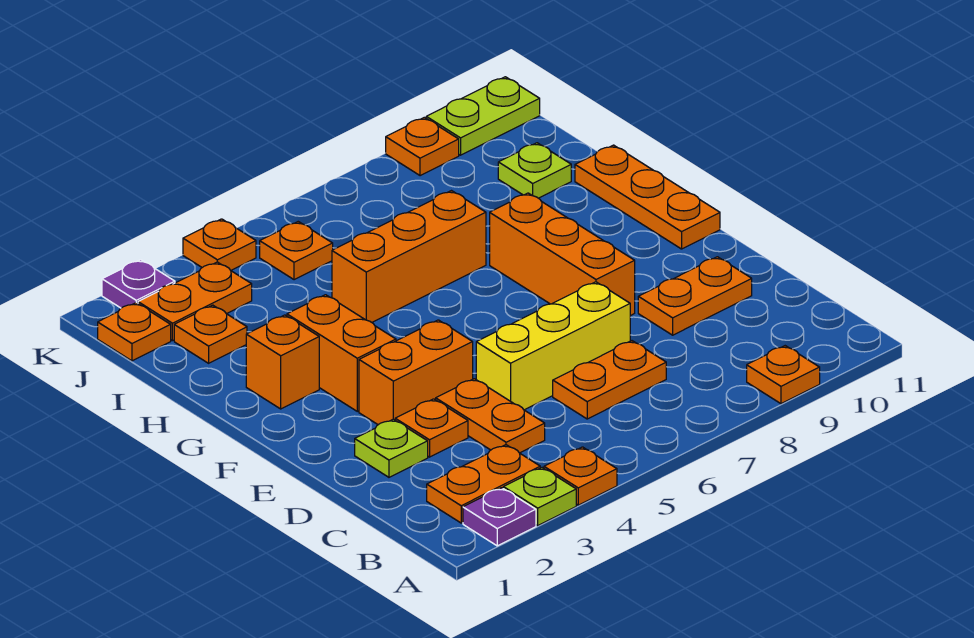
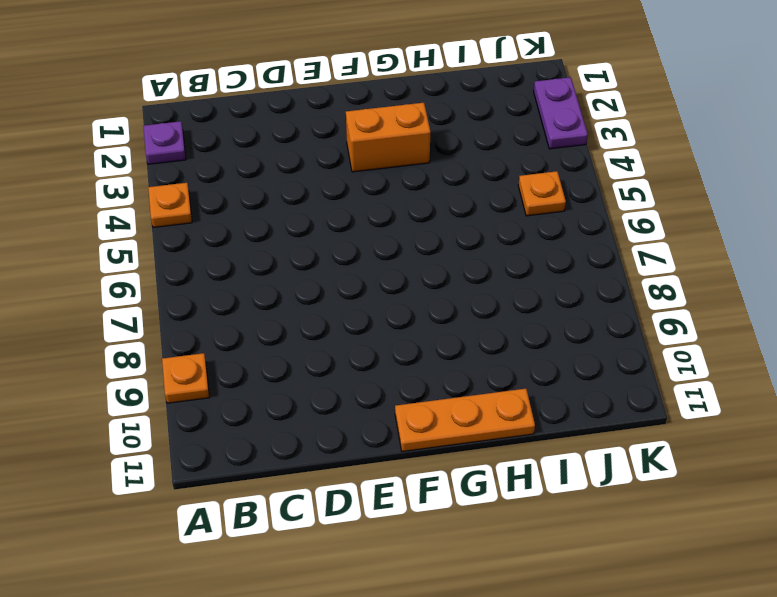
purple 1x2 plate [534,77,588,149] -> purple 1x1 plate [102,260,175,308]
none -> lime 1x1 plate [503,468,576,525]
none -> orange 1x2 plate [427,445,540,523]
none -> orange 1x2 plate [436,379,545,453]

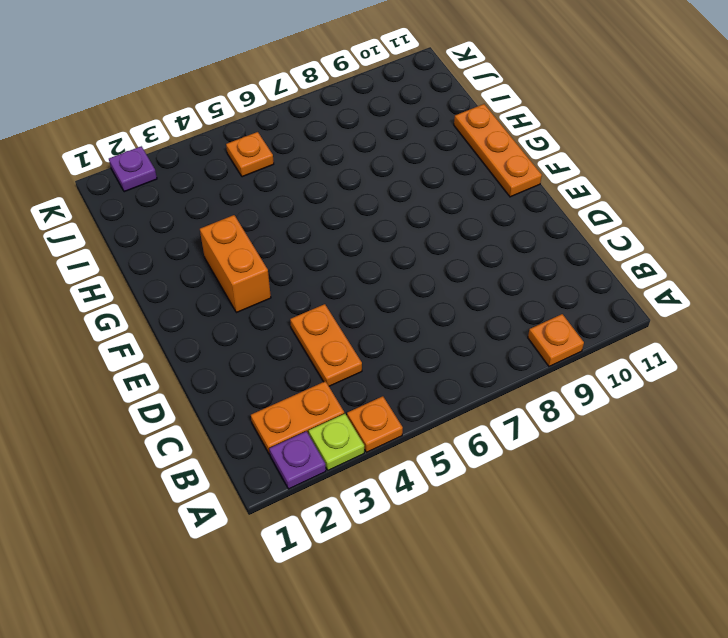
none -> orange 1x2 plate [553,341,666,419]
none -> lime 1x1 plate [355,419,428,477]
none -> orange 1x1 plate [395,399,468,457]

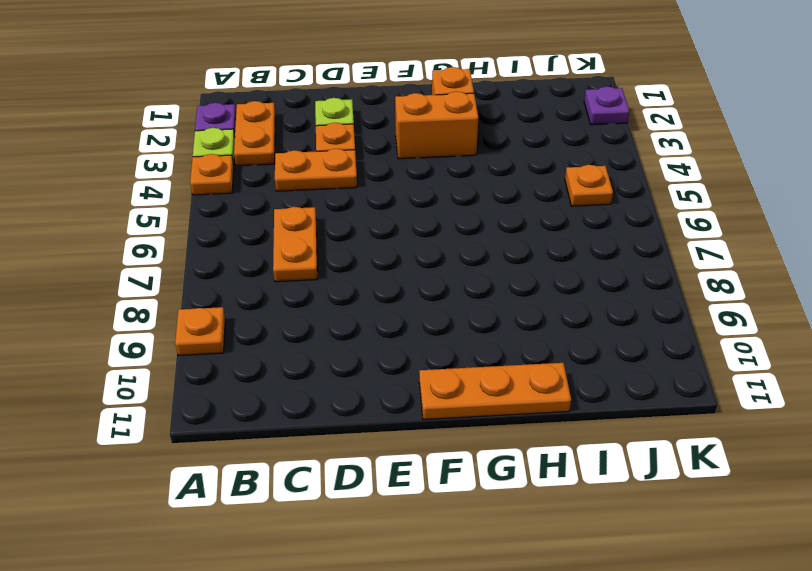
none -> yellow 1x3 brick [476,282,630,410]
none -> orange 1x2 plate [638,257,752,335]
none -> orange 1x2 brick [359,320,473,425]

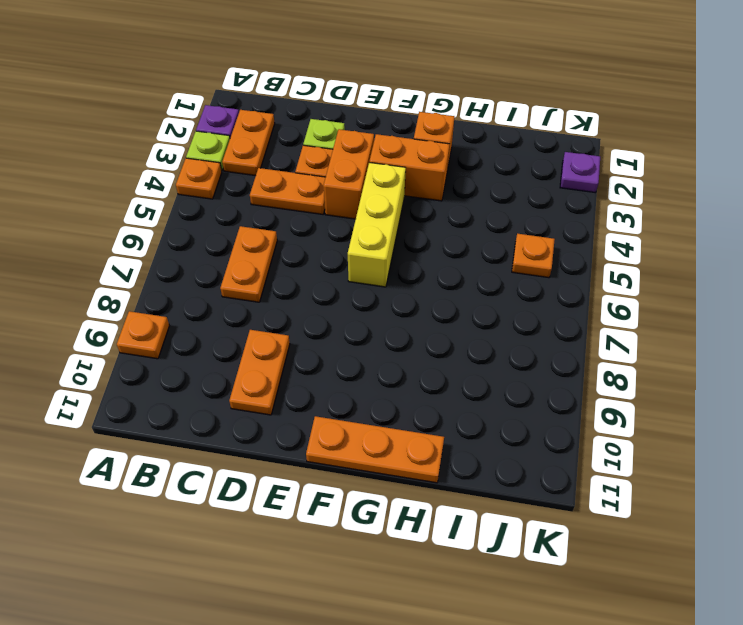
yellow 1x3 brick [348,162,406,287] -> yellow 1x3 brick moved to [476,282,630,410]
none -> orange 1x3 brick [490,193,635,316]
none -> orange 1x3 brick [332,191,486,322]
none -> orange 1x1 plate [174,305,247,363]

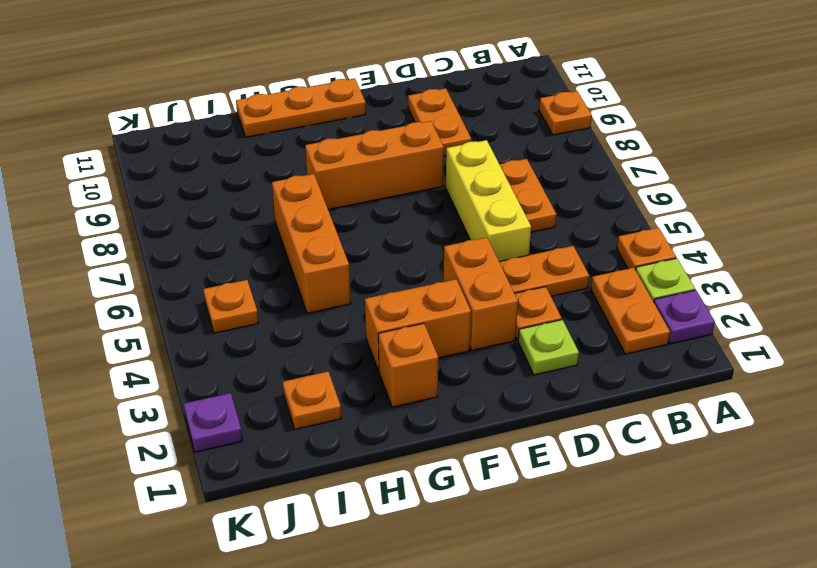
none -> lime 1x1 plate [498,143,571,198]
none -> orange 1x1 plate [98,303,171,361]
none -> orange 1x2 plate [138,262,252,341]

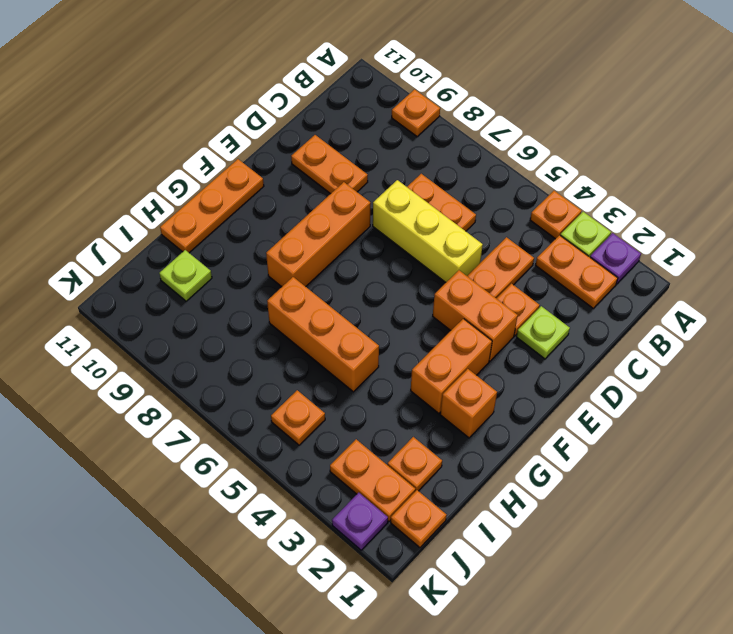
none -> orange 1x1 plate [183,219,256,270]
none -> orange 1x1 plate [386,117,459,176]
none -> lime 1x2 plate [426,77,540,155]

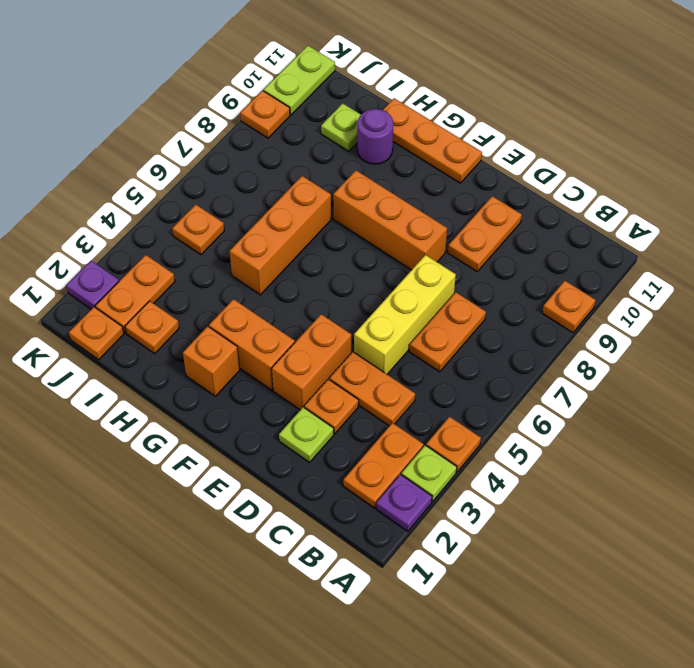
purple 1x1 round brick [357,109,393,164] -> none
none -> orange 1x1 plate [183,219,256,270]

